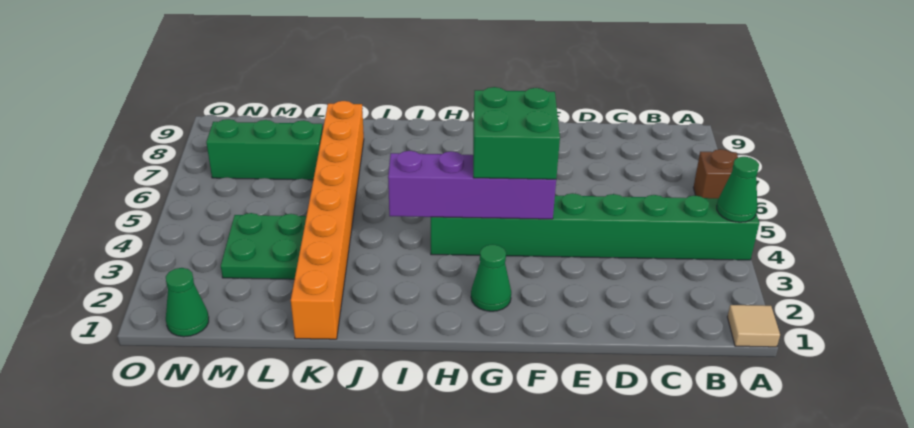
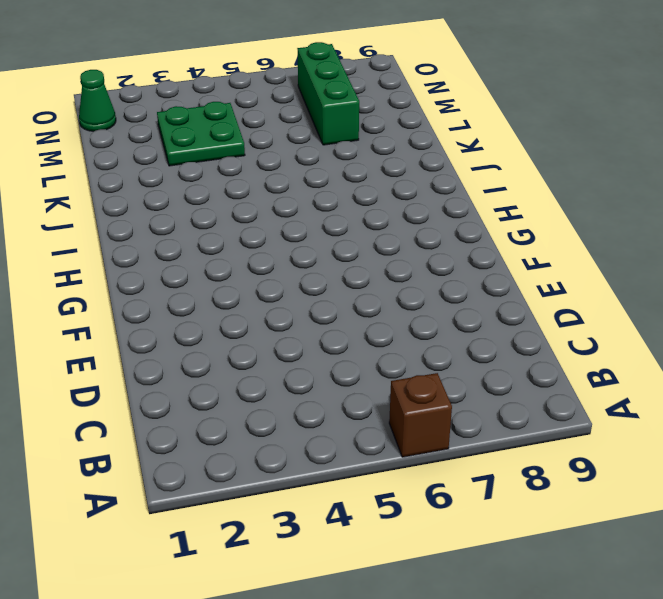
none -> tan 1x1 tile [727,305,780,347]
none -> green 1x8 brick [431,193,759,260]

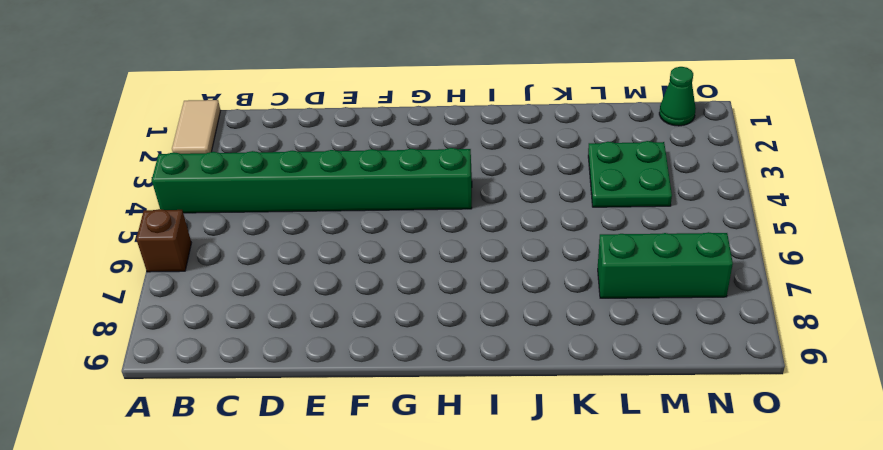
tan 1x2 tile [172,100,221,154] -> tan 1x1 tile [727,305,780,347]
none -> green 1x1 cone [471,244,511,311]
none -> orange 1x8 brick [291,101,364,339]

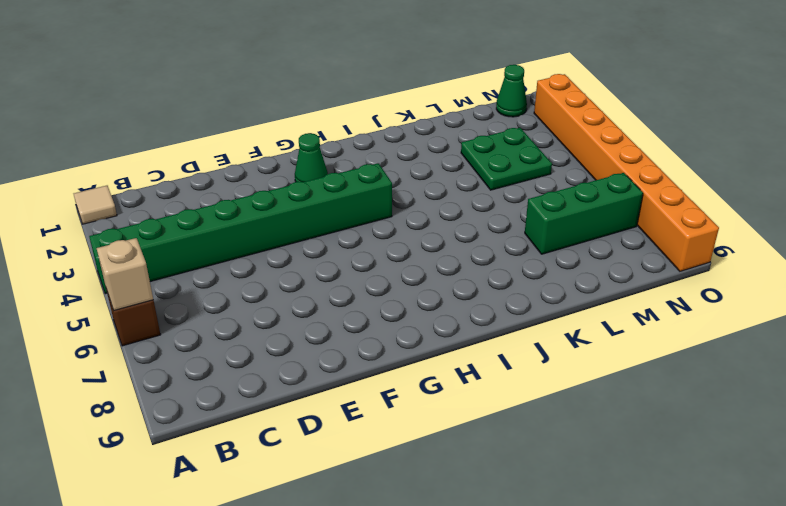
tan 1x1 brick [97,238,153,310] -> none
orange 1x8 brick [534,74,719,271] -> orange 1x8 brick moved to [291,101,364,339]
none -> green 1x1 cone [717,157,759,222]
none -> purple 1x4 brick [388,151,556,219]

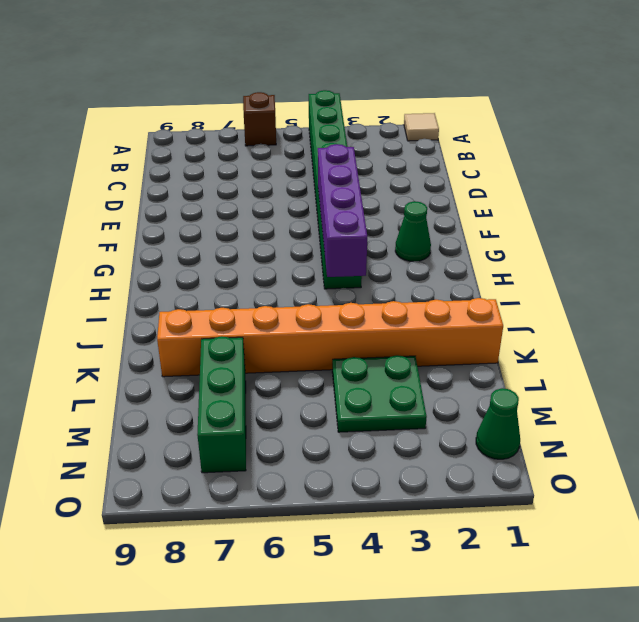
none -> green 1x1 cone [717,157,759,222]
none -> green 2x2 brick [473,87,560,179]

